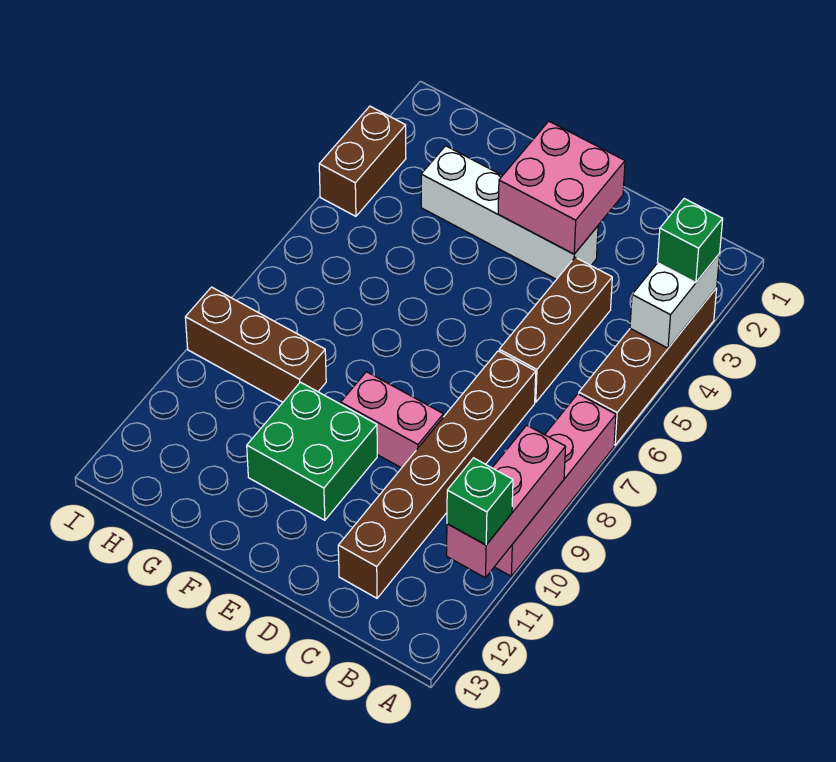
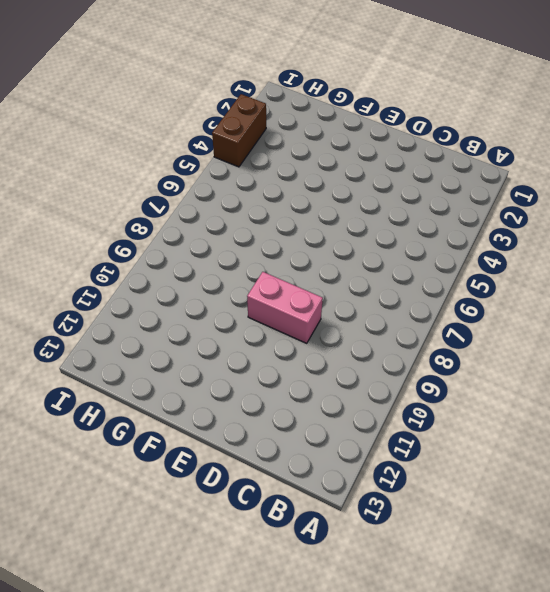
none -> brown 1x4 brick [579,288,717,445]
none -> pink 1x4 brick [495,394,616,576]
none -> brown 1x3 brick [499,257,612,402]

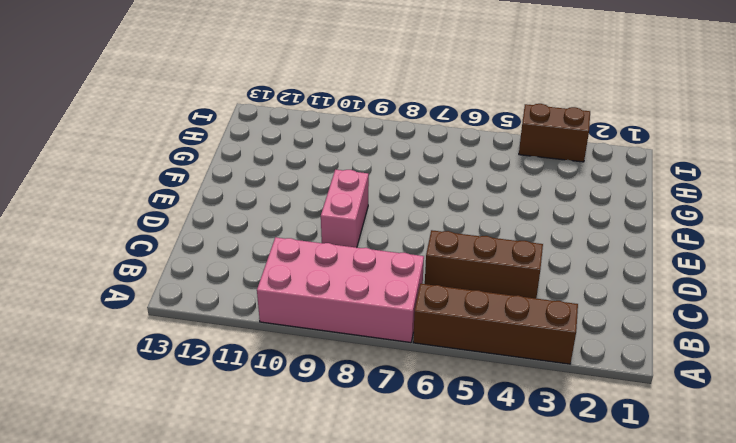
pink 2x4 brick [257,237,424,343] -> pink 1x4 brick [495,394,616,576]
none -> brown 1x6 brick [338,351,536,598]
none -> white 1x4 brick [421,146,598,279]
none -> green 2x2 brick [247,382,377,520]

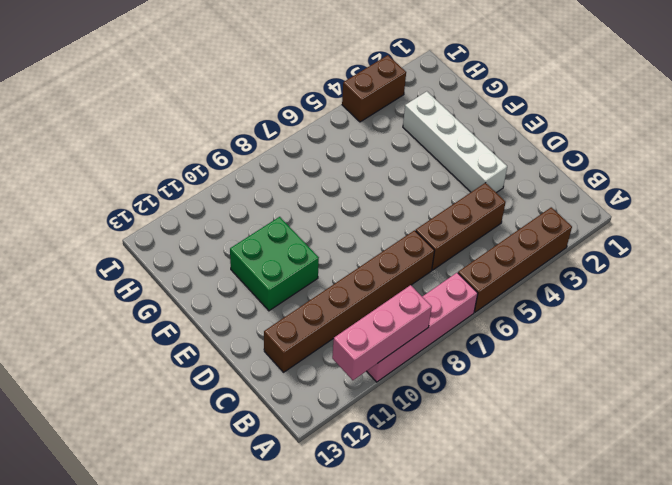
none -> pink 1x2 brick [341,372,443,468]
none -> brown 1x3 brick [185,287,326,402]
none -> white 1x2 brick [630,254,720,348]

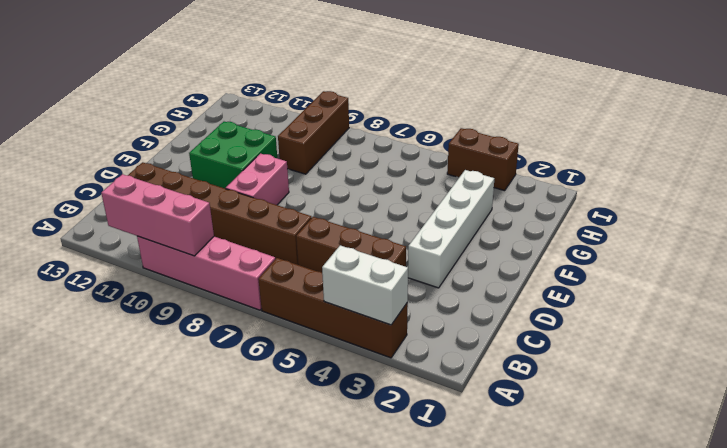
none -> pink 2x2 brick [498,121,625,254]
none -> green 1x1 brick [658,199,723,283]
none -> green 1x1 brick [447,458,513,545]

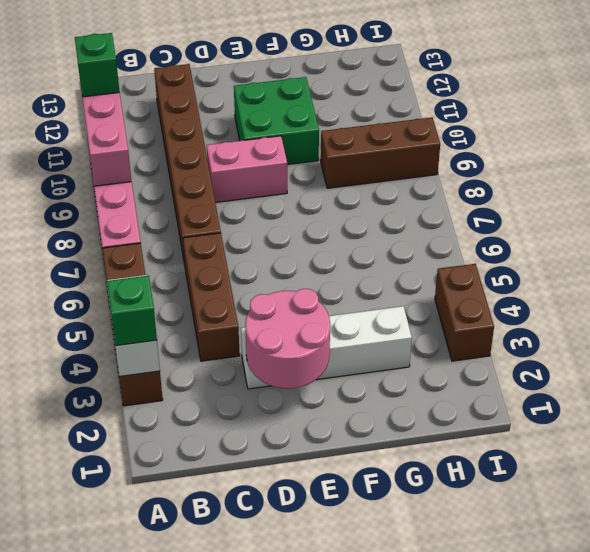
pink 2x2 round brick [245,289,330,389] -> pink 2x2 brick [498,121,625,254]

